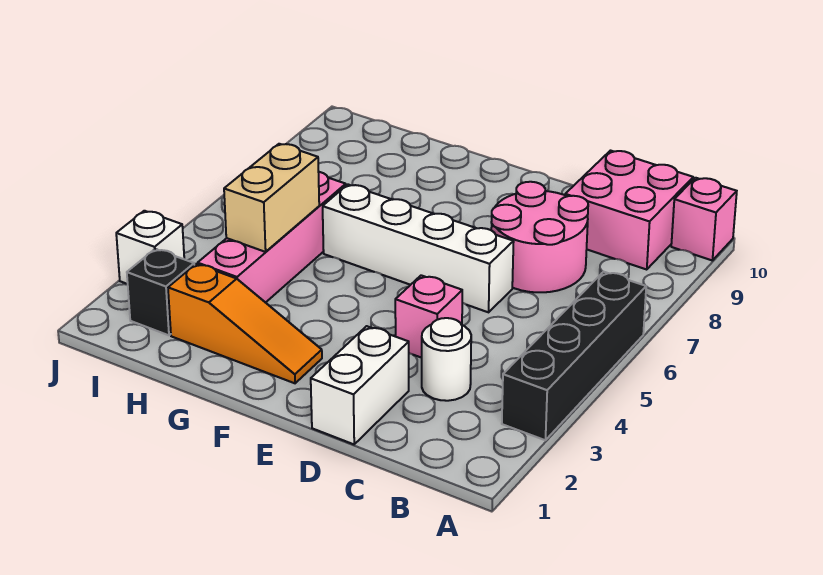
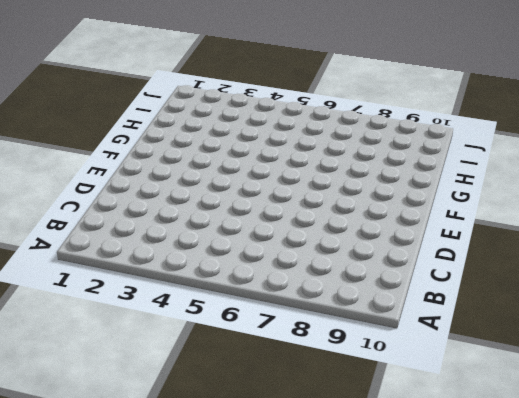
none -> black 1x4 brick [502,272,646,440]
none -> pink 1x1 brick [671,178,737,260]
none -> pink 2x2 brick [565,151,693,269]

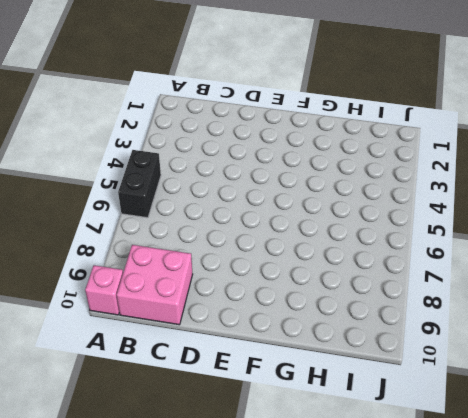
black 1x2 brick [118,150,161,218] -> black 1x4 brick [502,272,646,440]
none -> white 1x1 round brick [422,318,471,401]
none -> pink 2x2 round brick [491,182,588,292]
none -> white 1x2 brick [311,326,409,444]

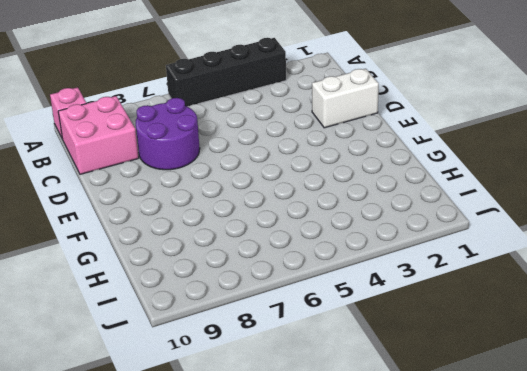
purple 2x2 round brick [136,98,200,170] -> pink 2x2 round brick [491,182,588,292]
none -> white 1x1 round brick [422,318,471,401]
none -> pink 1x1 brick [395,275,462,358]
none -> white 1x4 brick [323,185,514,312]

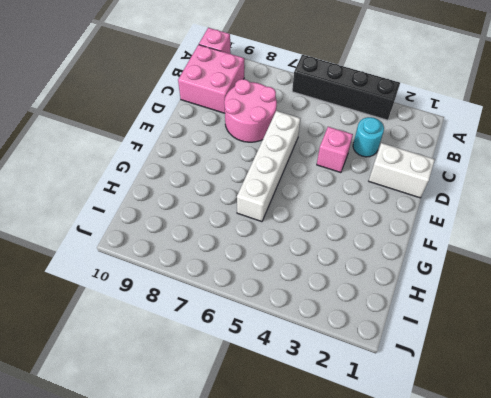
cyan 1x1 round brick [353,117,384,157] -> white 1x1 round brick [422,318,471,401]
none -> orange 1x3 slope [168,264,322,383]
none -> pink 1x4 brick [198,172,346,303]
none -> black 1x1 brick [127,249,194,335]

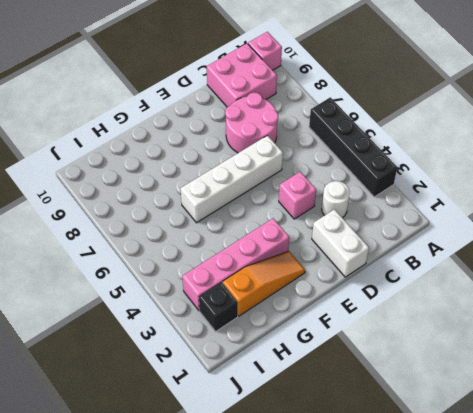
pink 1x4 brick [182,218,289,311] -> pink 1x4 brick turned to [198,172,346,303]
none -> white 1x1 brick [116,211,184,284]
none -> tan 1x2 brick [224,144,319,252]

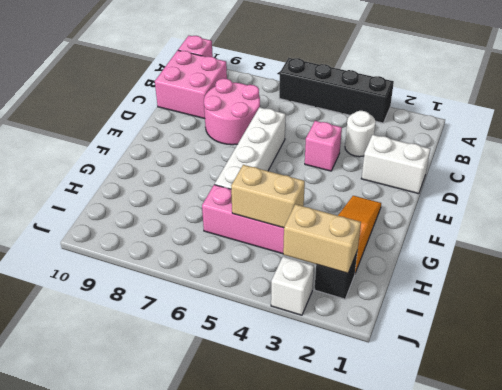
tan 1x2 brick [283,204,361,273] -> none

